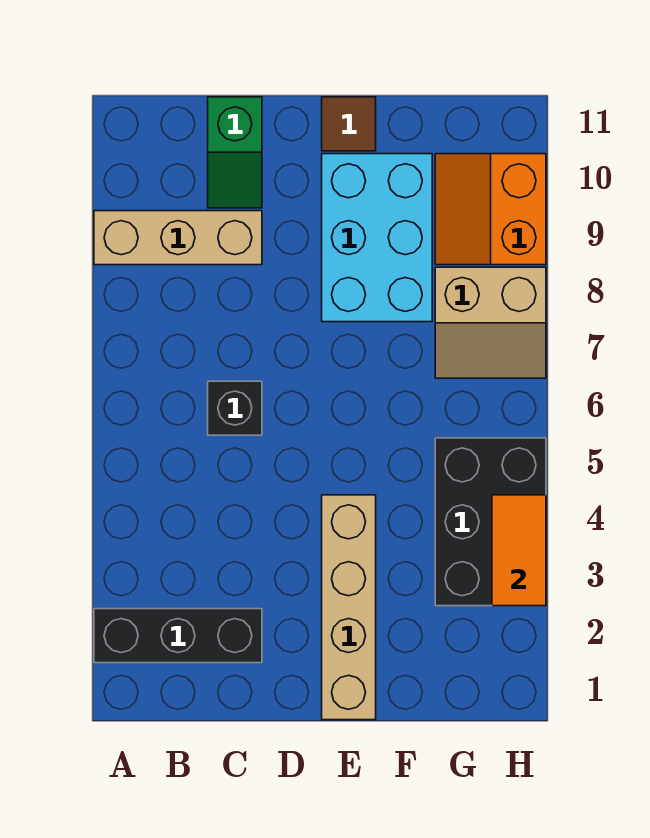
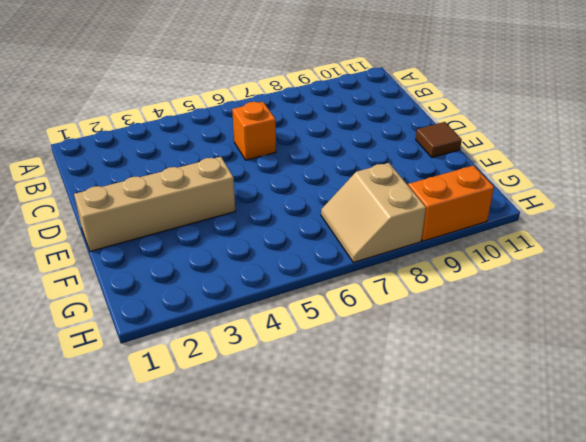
orange 1x1 brick [232,102,276,160] -> black 1x1 brick [208,381,262,435]
none -> black 1x3 brick [94,609,262,663]
none -> tan 1x3 brick [94,211,262,265]

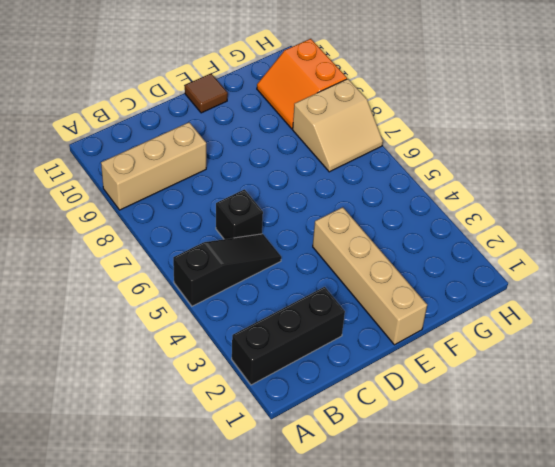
black 1x3 slope [173,234,281,306] -> none
none -> green 1x2 slope [208,97,262,208]
none -> cyan 2x3 brick [322,154,432,322]

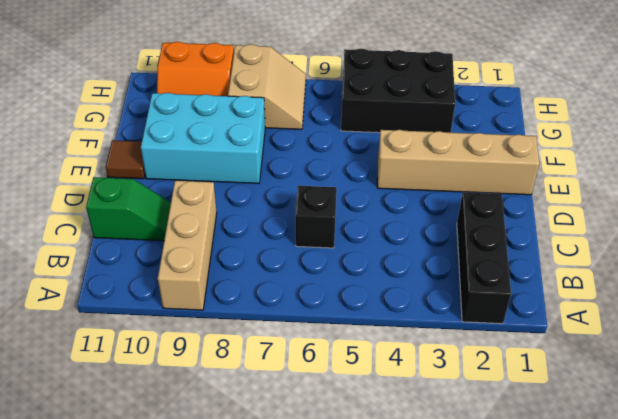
none -> orange 1x2 tile [492,495,546,606]

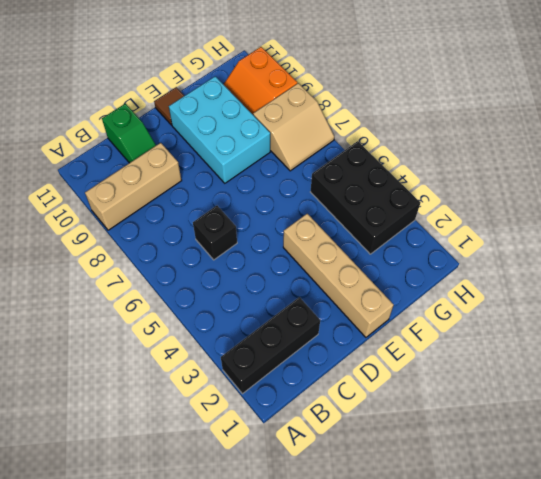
none -> orange 1x2 tile [492,495,546,606]

